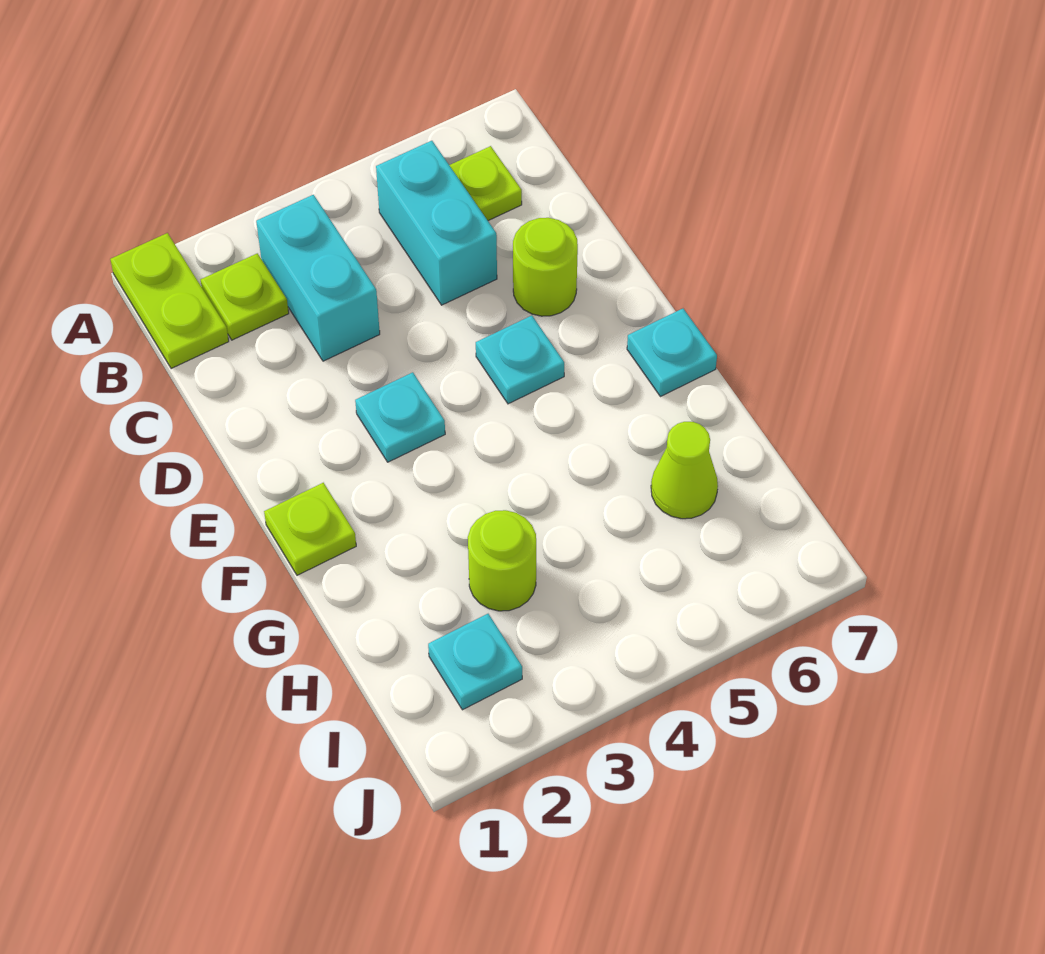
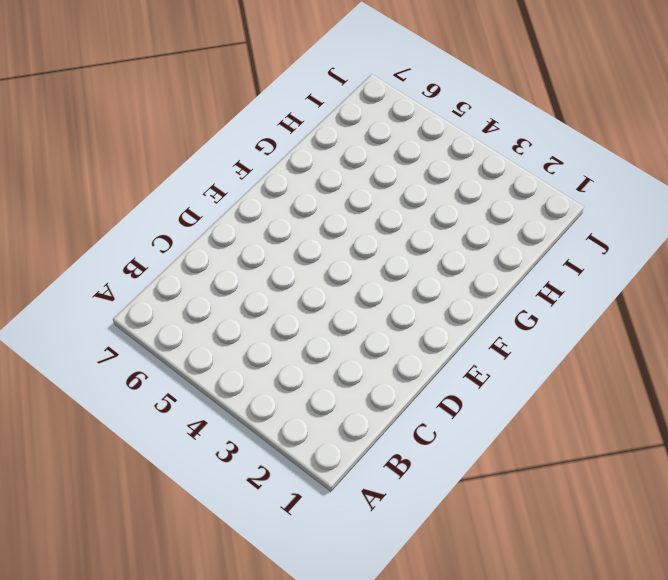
none -> lime 1x2 plate [110,233,229,369]
none -> lime 1x1 plate [201,253,289,340]
none -> cyan 1x2 brick [256,195,380,361]

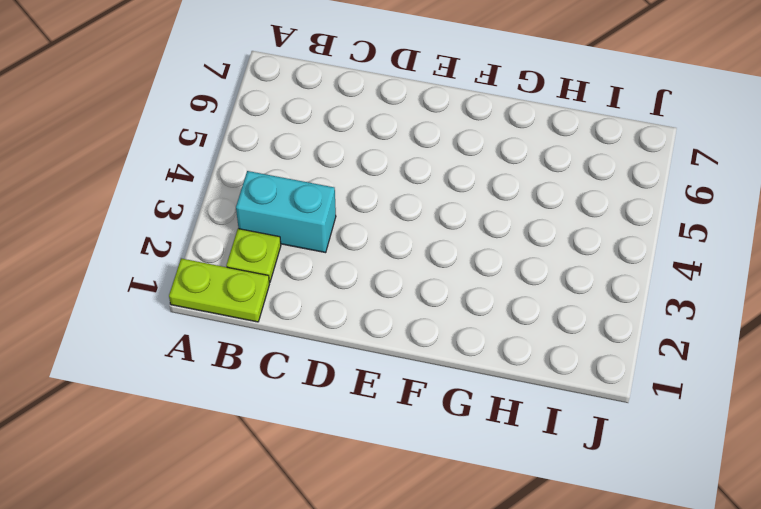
none -> cyan 1x2 brick [376,141,497,305]
none -> lime 1x1 plate [449,146,522,221]
none -> lime 1x1 round brick [513,218,578,316]

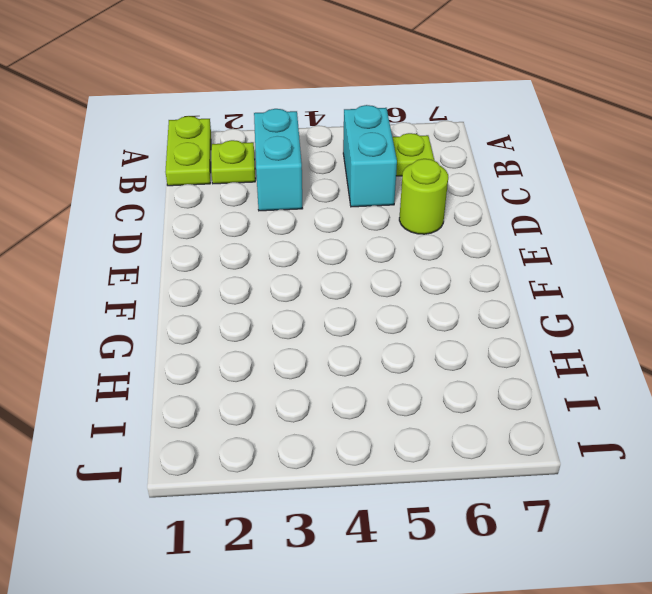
none -> cyan 1x1 plate [355,372,445,462]
none -> cyan 1x1 plate [476,316,564,404]
none -> lime 1x1 plate [264,483,356,575]

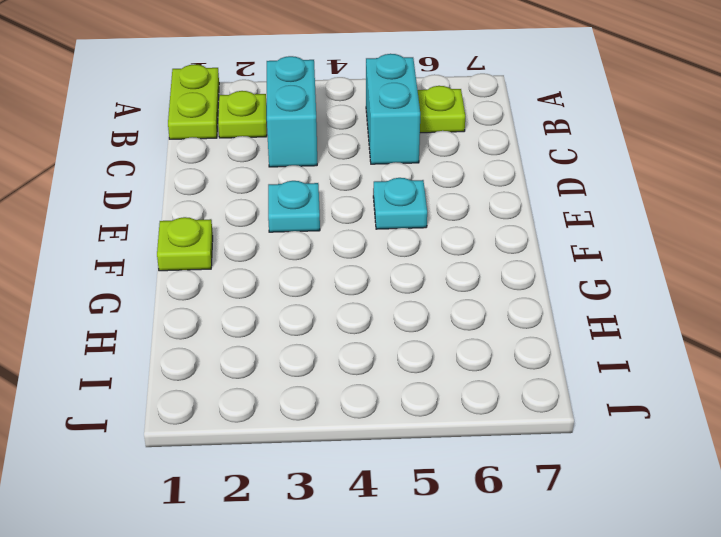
none -> lime 1x1 round brick [513,218,578,316]
none -> cyan 1x1 plate [627,309,717,397]
none -> lime 1x1 round brick [468,510,536,611]

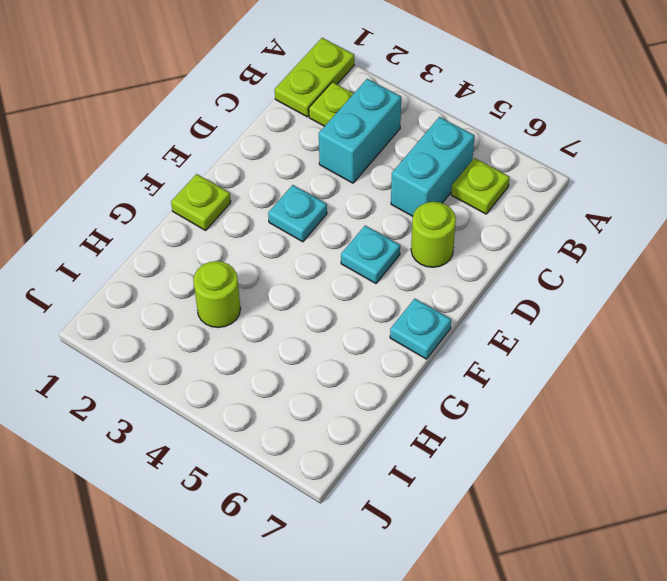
none -> lime 1x1 cone [651,422,718,519]
none -> cyan 1x1 plate [428,614,522,710]

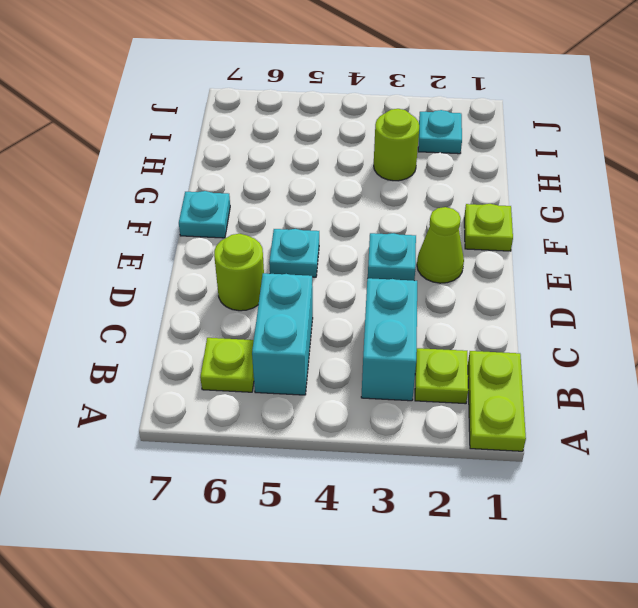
lime 1x1 cone [417,207,464,283] -> lime 1x1 cone moved to [651,422,718,519]

